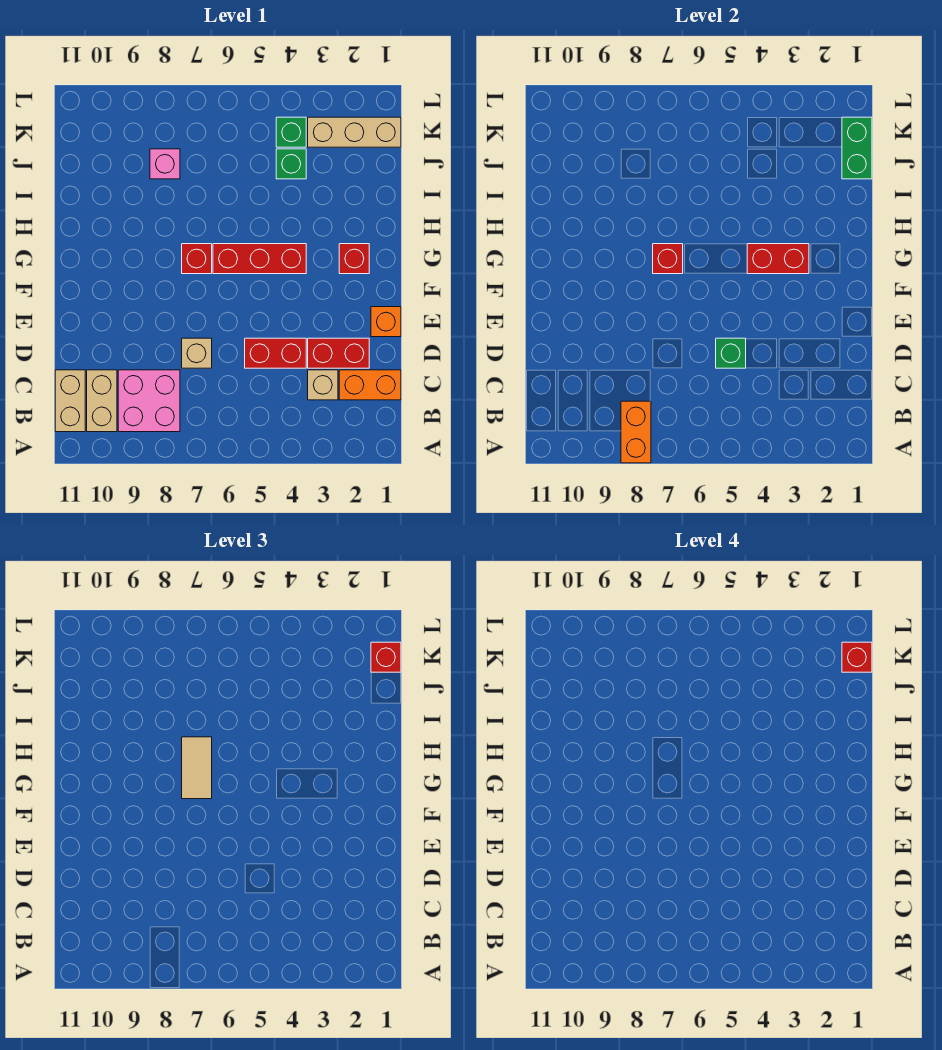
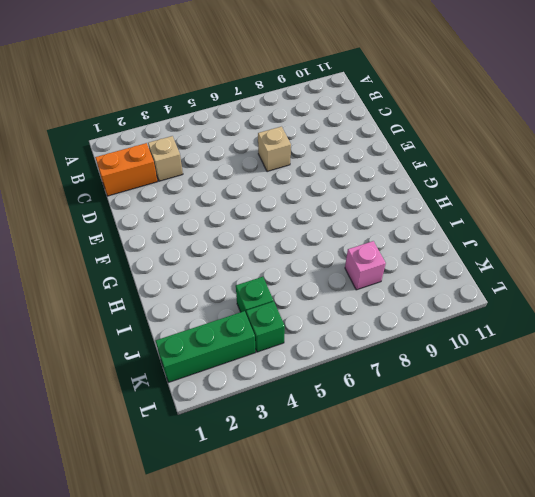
green 1x3 brick [156,311,256,382] -> tan 1x3 brick [308,117,401,147]
none -> pink 2x2 brick [118,370,180,432]
none -> tan 1x2 brick [87,370,117,432]
none -> tan 1x2 brick [55,370,85,432]

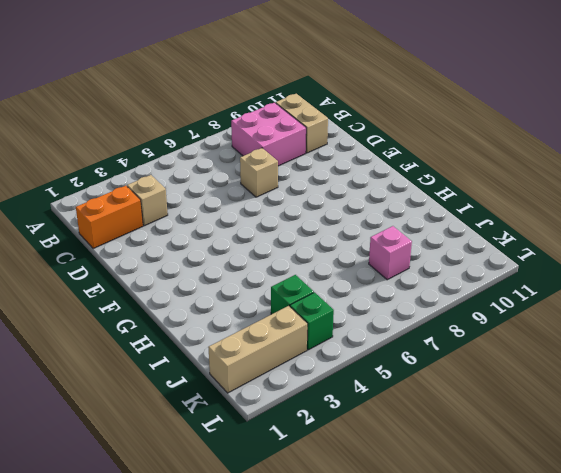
none -> tan 1x2 brick [55,370,85,432]
none -> red 1x2 brick [308,338,369,368]
none -> red 1x2 brick [245,338,306,368]

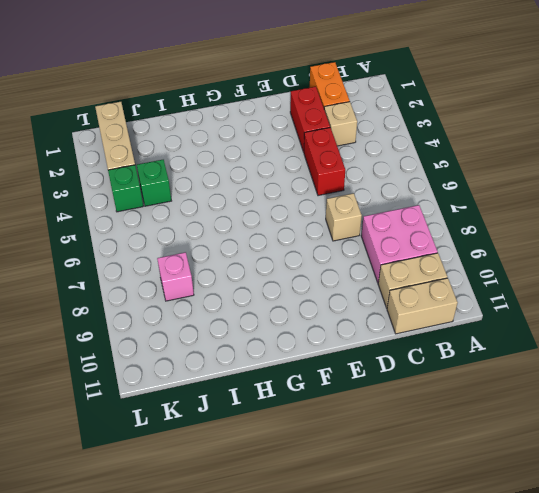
none -> orange 1x1 brick [371,307,401,337]
none -> red 1x1 brick [339,244,369,274]
none -> red 1x3 brick [213,244,306,274]

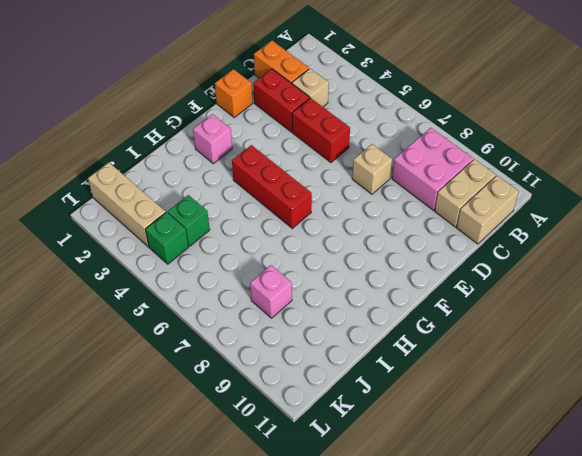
pink 1x1 brick [193,114,232,164] -> red 1x1 brick [339,244,369,274]
none -> red 1x1 brick [182,244,212,274]
none -> orange 1x2 brick [621,401,651,463]
none -> green 1x1 brick [716,338,746,368]

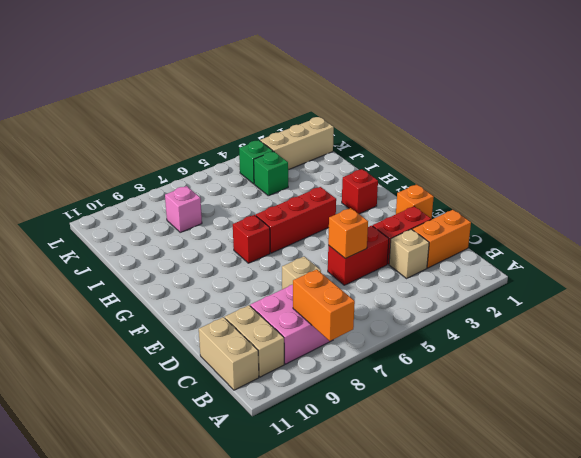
orange 1x1 brick [328,208,368,258] -> green 1x1 brick [716,338,746,368]
none -> red 1x2 brick [747,244,809,274]
none -> red 1x1 brick [653,244,683,274]
none -> green 1x2 brick [842,117,872,179]

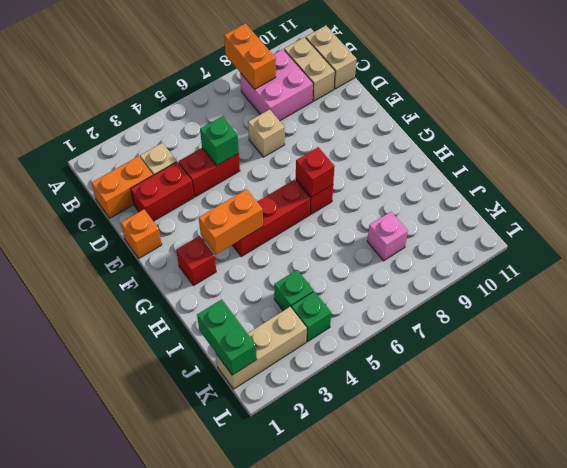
orange 1x2 brick [199,189,263,254] -> red 1x2 brick [747,244,809,274]
none -> tan 1x2 tile [182,737,212,799]
none -> red 1x1 brick [371,642,401,672]
none -> red 1x1 brick [842,642,872,672]

